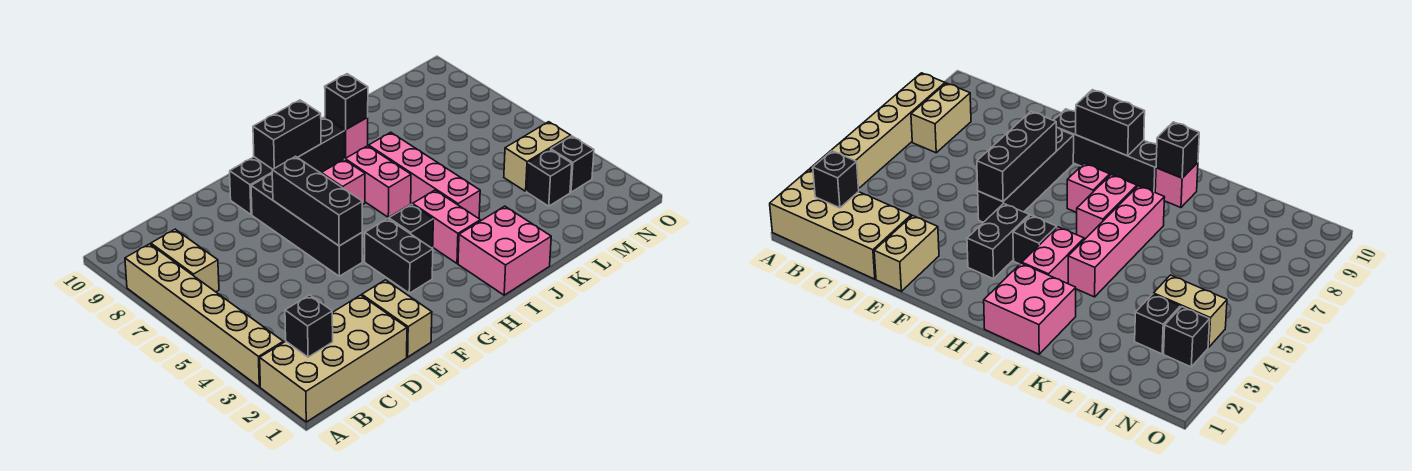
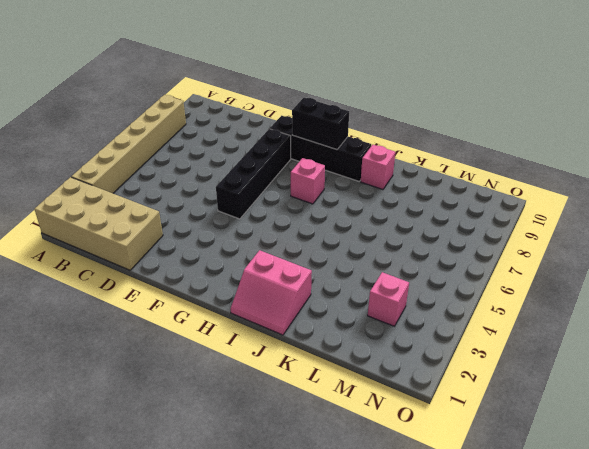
pink 2x2 slope [231,250,312,335] -> pink 2x2 brick [458,206,551,295]
pink 1x1 brick [368,272,409,326] -> black 1x1 brick [527,150,572,206]
none -> tan 1x2 brick [151,229,219,292]
none -> tan 1x2 brick [362,280,432,357]
none -> black 1x2 brick [365,219,433,293]

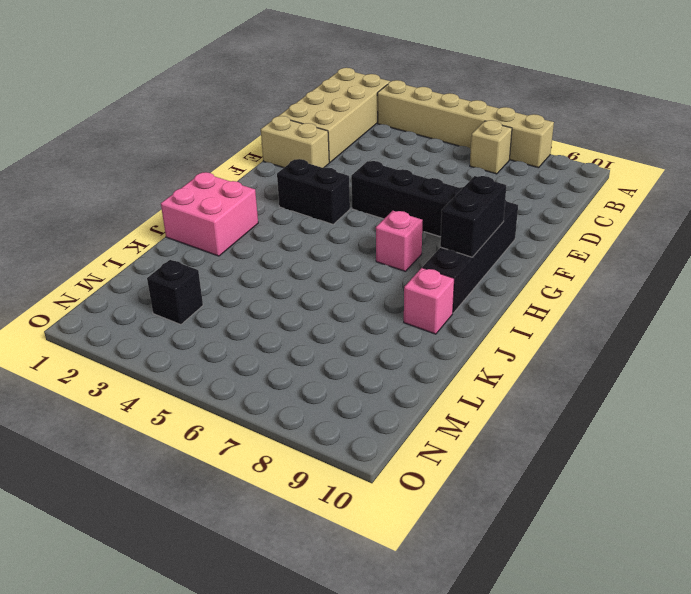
tan 1x1 brick [470,120,512,174] -> tan 1x2 brick [151,229,219,292]
none -> black 1x1 brick [389,204,433,249]
none -> pink 1x2 brick [413,190,480,263]
none -> pink 1x2 brick [345,146,411,217]

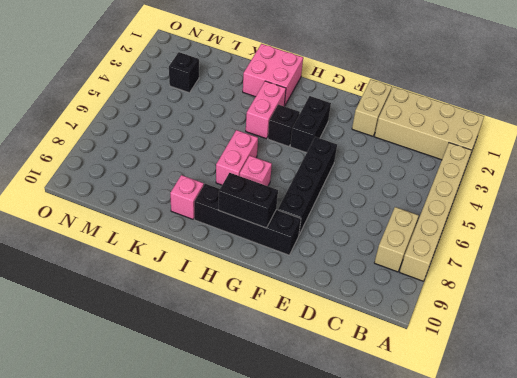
none -> pink 1x4 brick [369,132,480,218]
none -> tan 1x2 brick [504,122,571,191]
none -> black 1x1 brick [551,136,594,192]

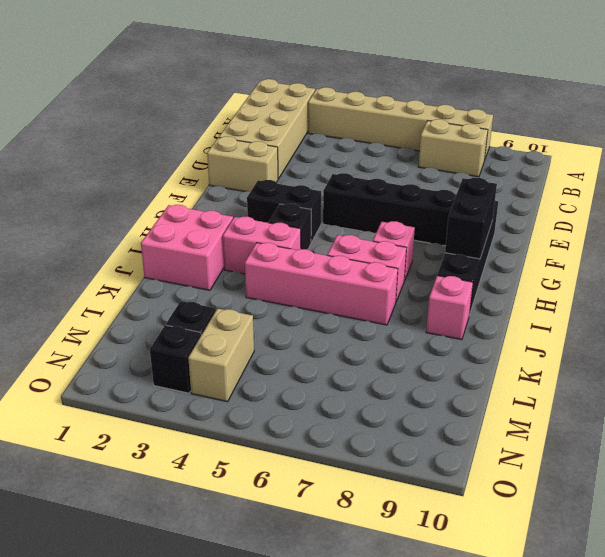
none -> black 1x1 brick [285,295,333,357]
none -> black 1x3 brick [272,156,362,246]
none -> black 1x1 brick [325,74,368,130]

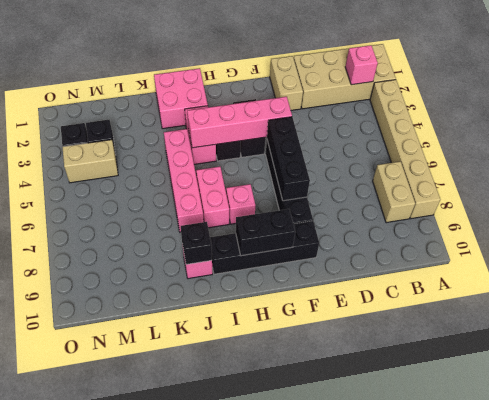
pink 1x1 brick [345,45,378,85] -> black 1x1 brick [285,295,333,357]
pink 1x4 brick [187,97,292,148] -> none

